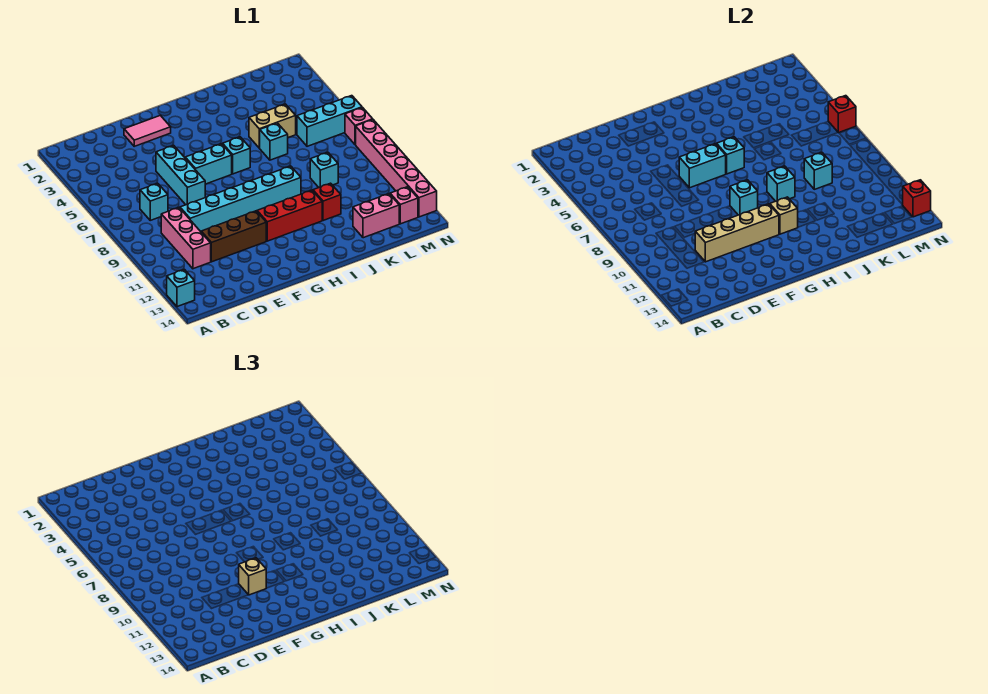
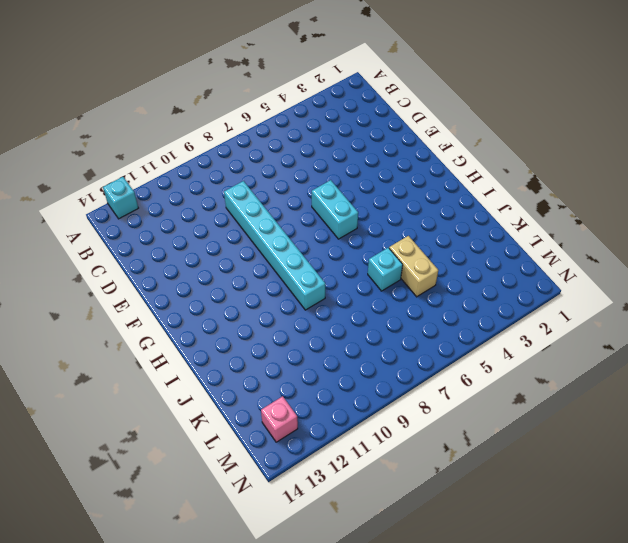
none -> cyan 1x1 brick [140,183,168,220]
none -> pink 1x3 brick [161,208,211,269]
none -> brown 1x3 brick [201,211,266,262]

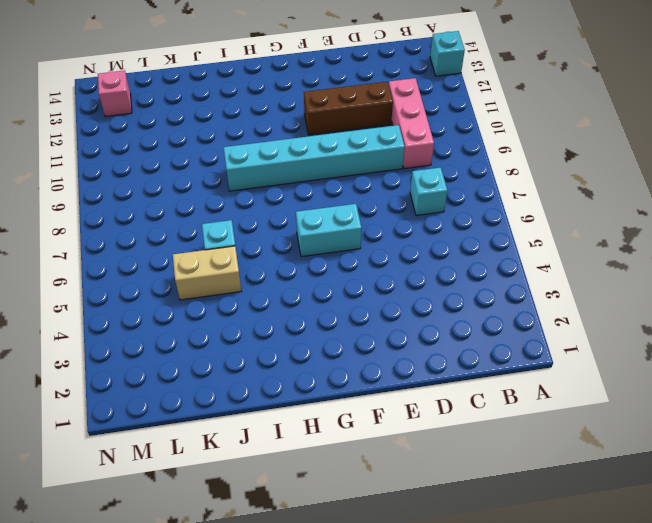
none -> pink 1x2 tile [124,115,171,146]
none -> cyan 1x3 brick [156,145,205,205]
none -> red 1x3 brick [257,190,322,241]

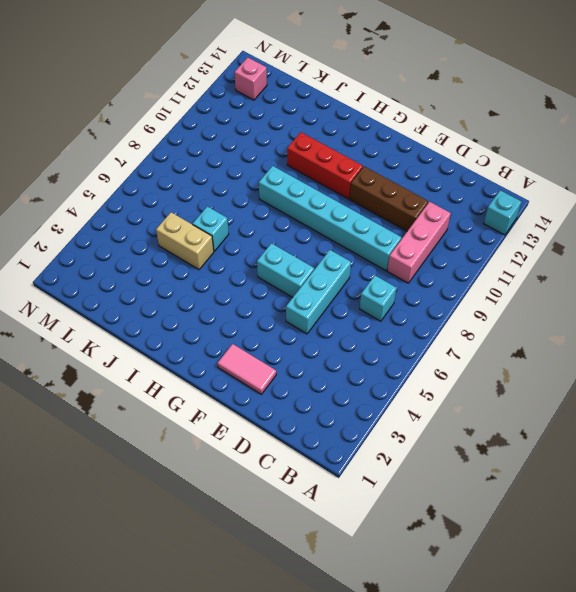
none -> cyan 1x1 brick [223,137,250,174]
none -> red 1x1 brick [313,183,341,221]
none -> cyan 1x1 brick [310,152,338,187]

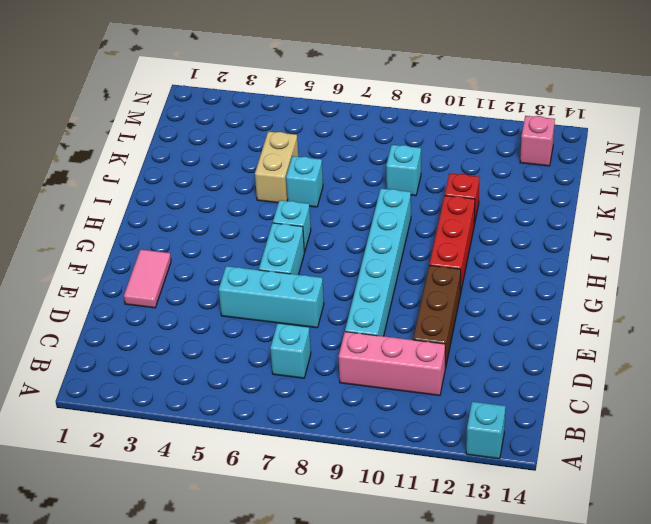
none -> pink 1x2 brick [353,194,399,238]
none -> cyan 1x3 brick [297,96,362,146]
none -> pink 1x1 brick [345,108,373,145]

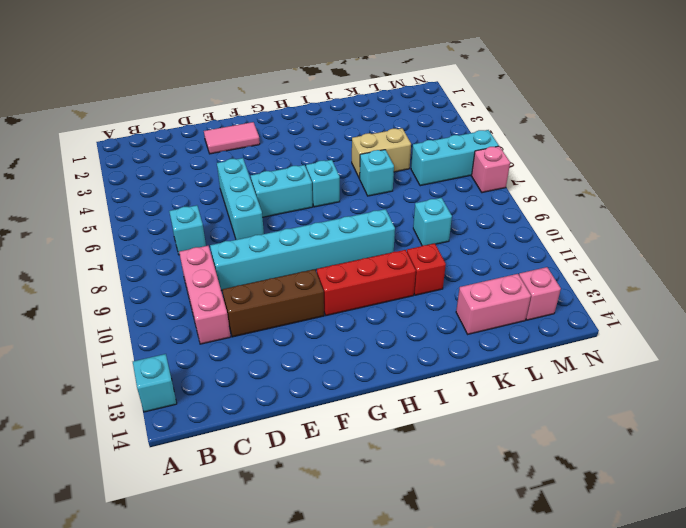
none -> pink 1x6 brick [356,120,437,217]
none -> tan 1x4 brick [695,204,779,262]
none -> cyan 1x2 brick [679,144,726,188]

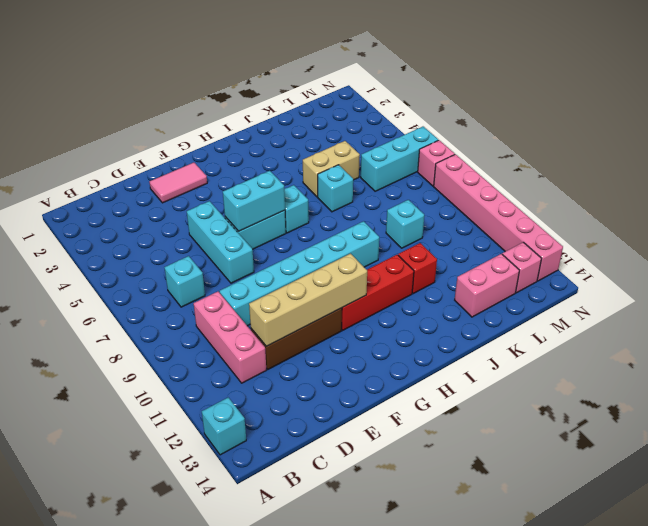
none -> cyan 1x1 brick [730,180,758,215]
none -> cyan 1x1 brick [717,137,744,174]
none -> tan 1x1 brick [770,197,798,234]

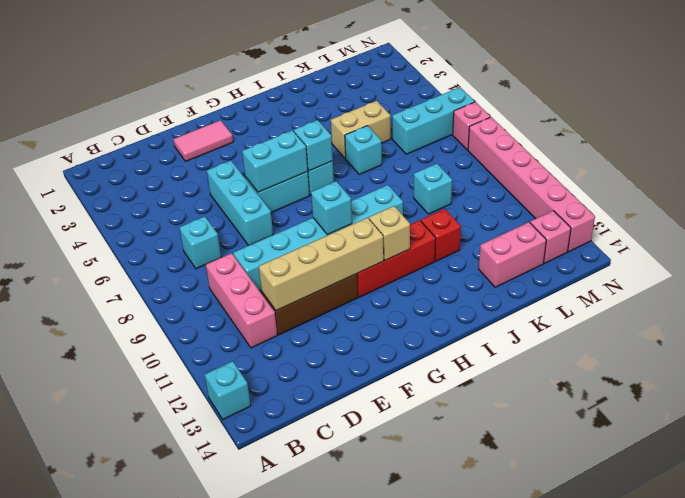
none -> cyan 1x1 brick [767,166,795,201]
none -> cyan 1x1 brick [804,152,832,189]
none -> red 1x1 brick [828,96,856,133]

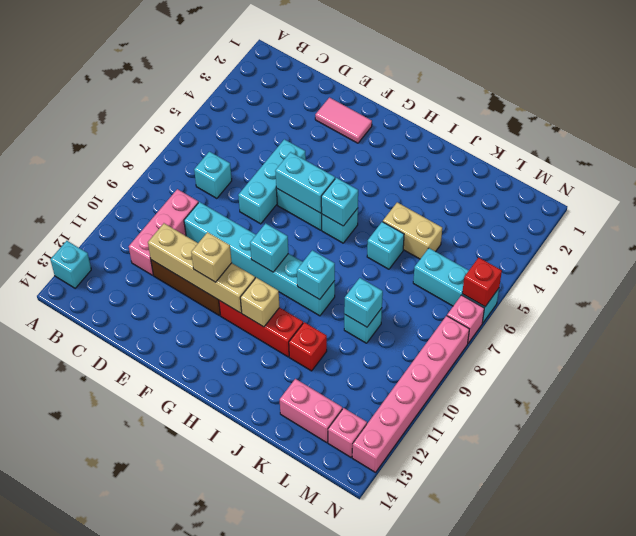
none -> red 1x1 brick [903,180,931,217]

